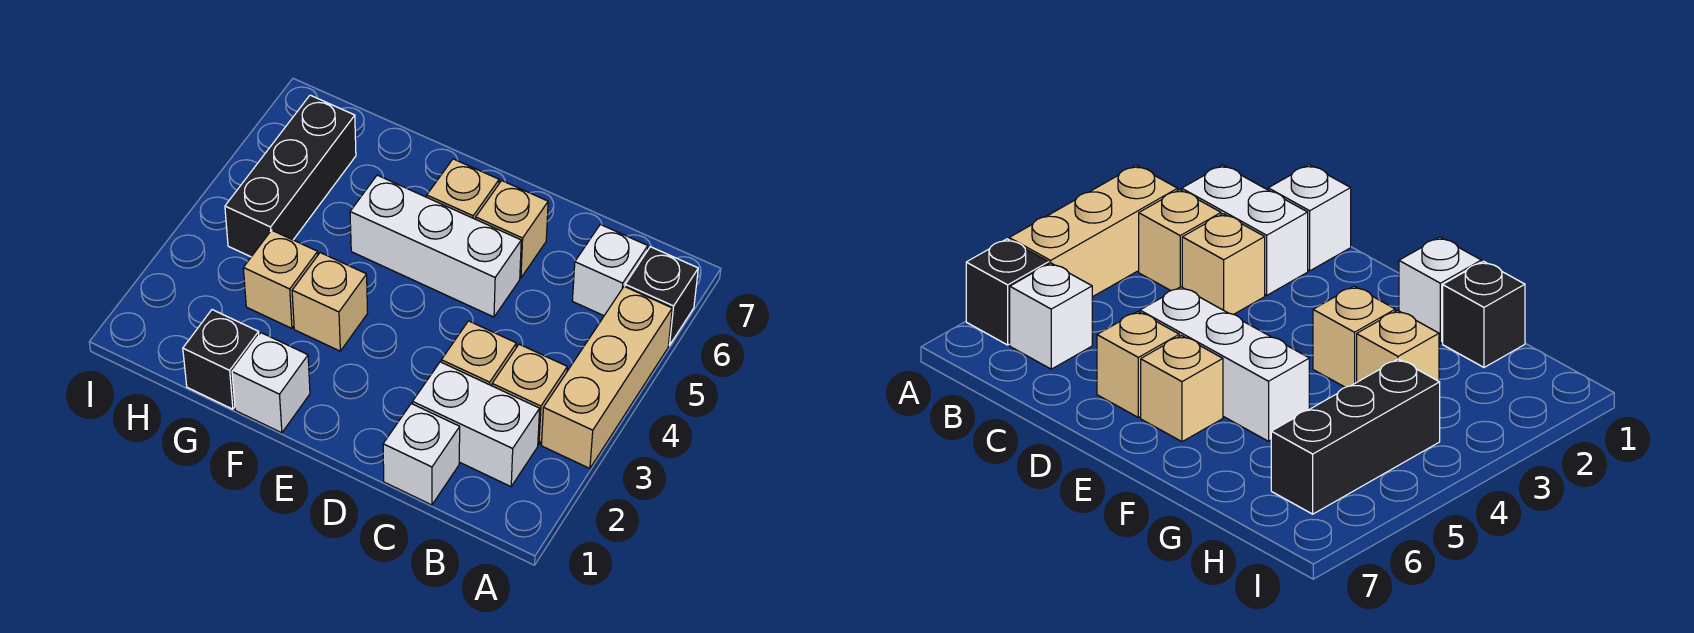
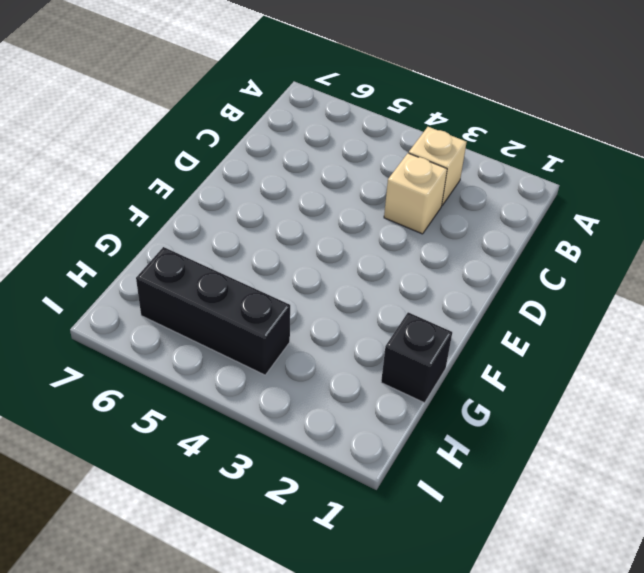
none -> tan 1x3 brick [541,286,672,469]
none -> black 1x1 brick [625,247,698,345]
none -> white 1x2 brick [413,362,540,487]

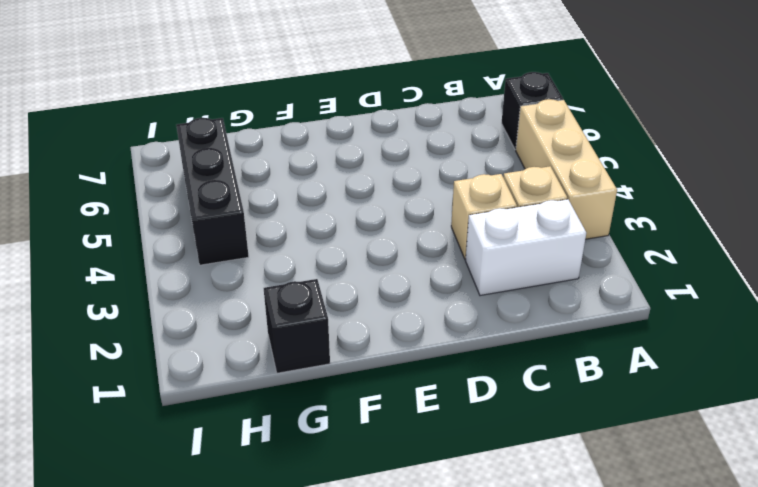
none -> white 1x1 brick [572,224,648,316]
none -> white 1x1 brick [383,404,460,505]
none -> white 1x3 brick [350,175,521,317]

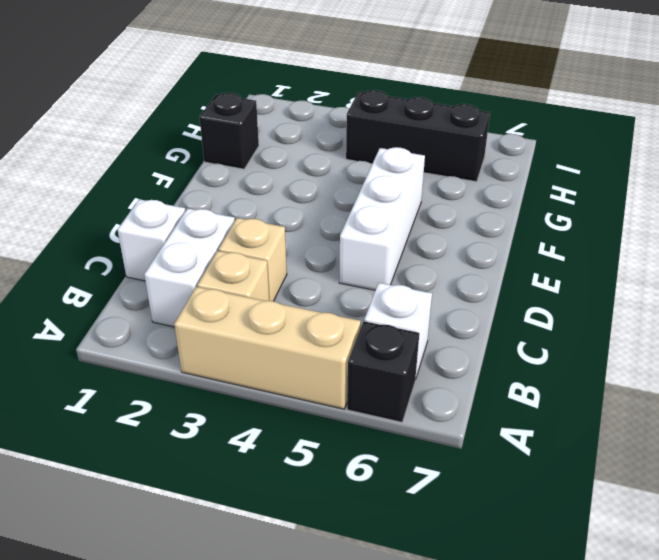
none -> tan 1x1 brick [476,181,548,278]
none -> tan 1x1 brick [427,159,499,219]
none -> white 1x1 brick [232,333,310,433]

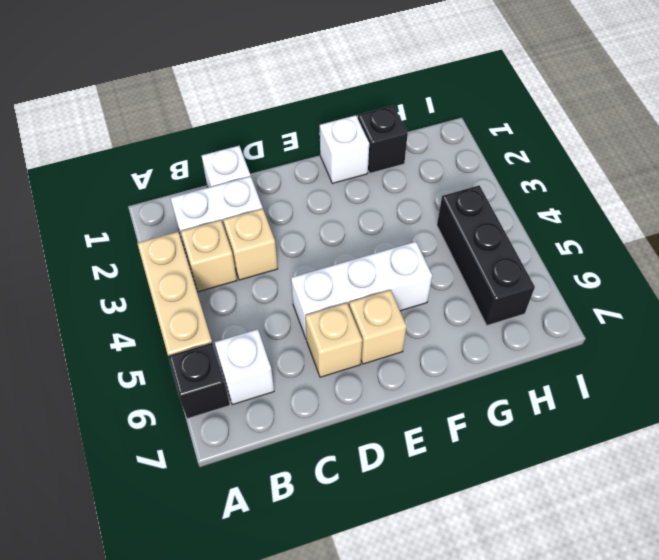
none -> tan 1x1 brick [292,253,368,351]
none -> tan 1x1 brick [243,230,318,328]

